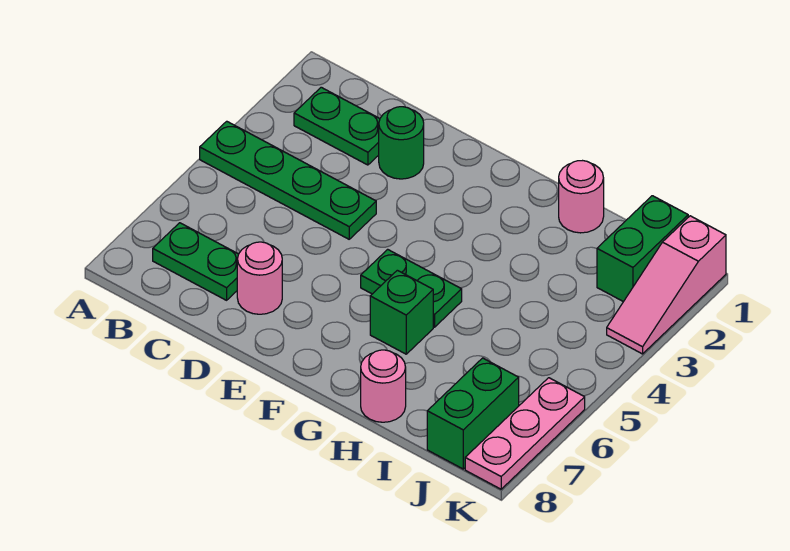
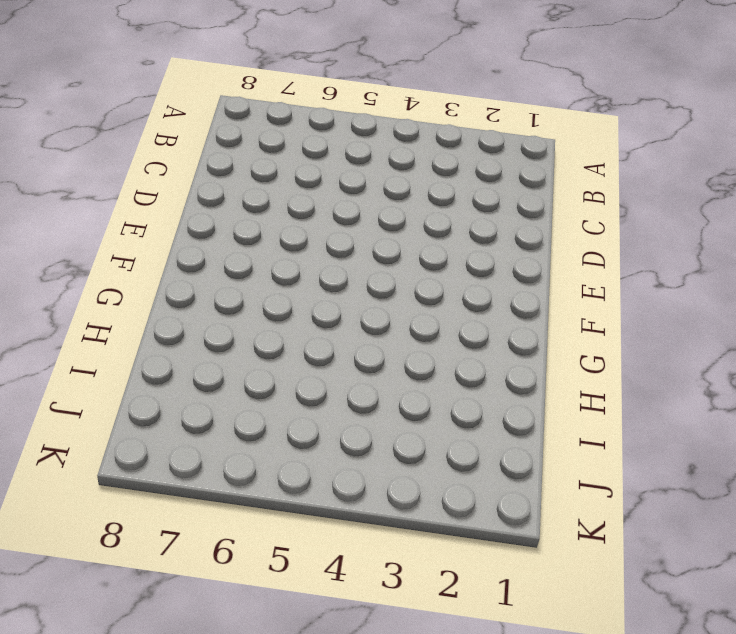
none -> green 1x4 plate [200,121,376,239]
none -> green 1x2 plate [294,87,380,165]
none -> green 1x2 plate [153,223,239,300]

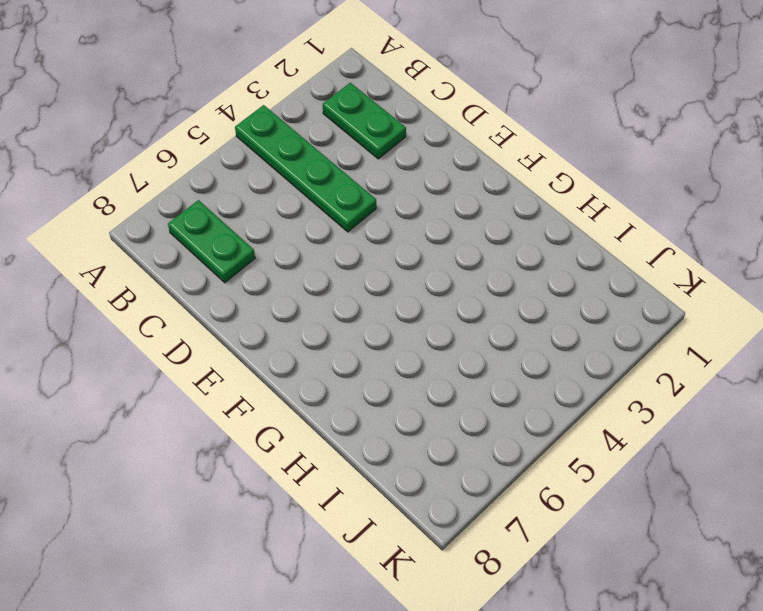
none -> green 1x1 round brick [379,107,424,179]
none -> pink 1x1 round brick [237,242,282,314]
none -> green 1x2 plate [361,249,462,327]

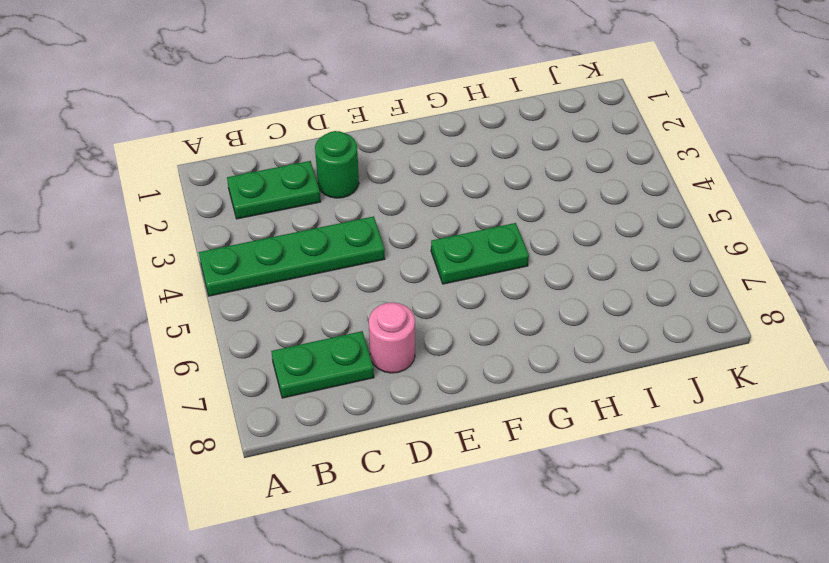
none -> green 1x1 brick [370,270,433,354]
none -> pink 1x1 round brick [559,161,604,233]
none -> pink 1x1 round brick [361,350,406,422]

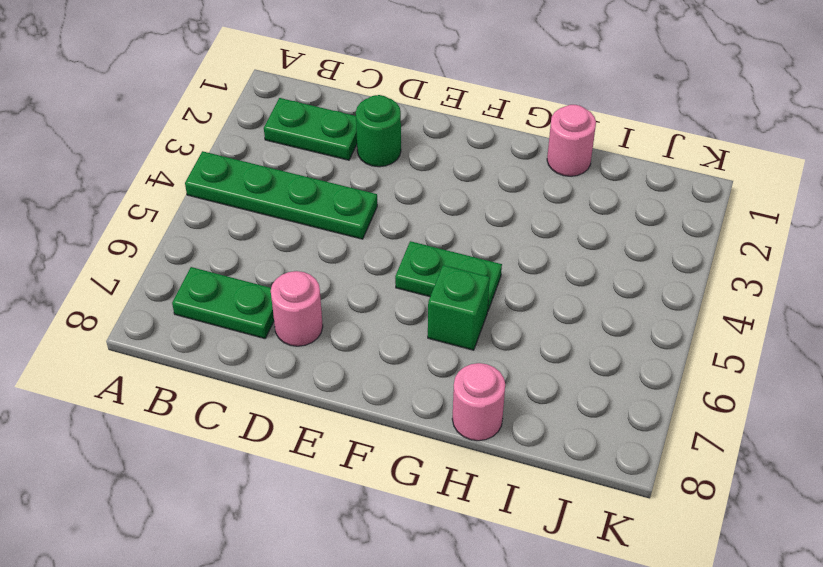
none -> green 1x2 brick [597,196,688,302]
none -> green 1x2 brick [427,358,519,469]
none -> pink 1x3 slope [607,216,726,354]

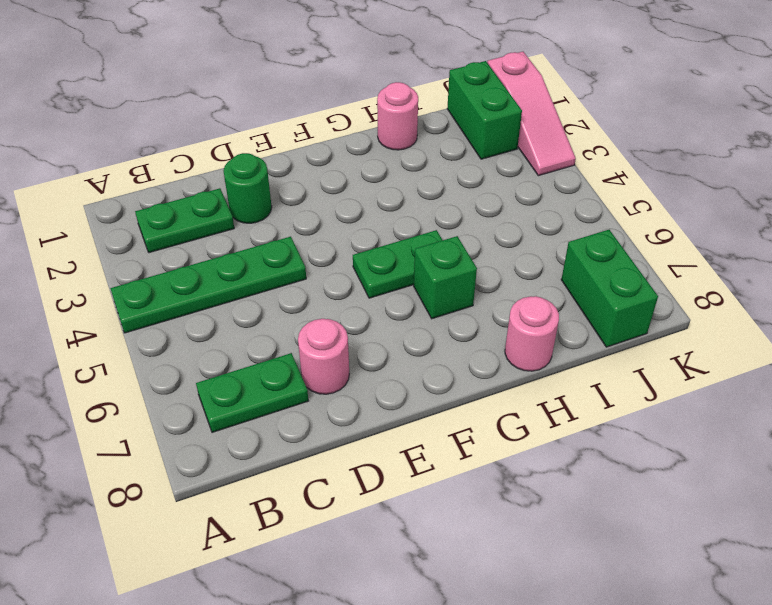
none -> pink 1x3 plate [465,378,585,489]

